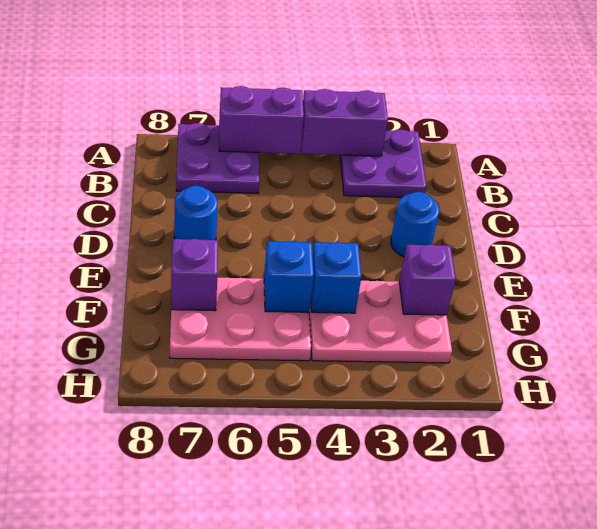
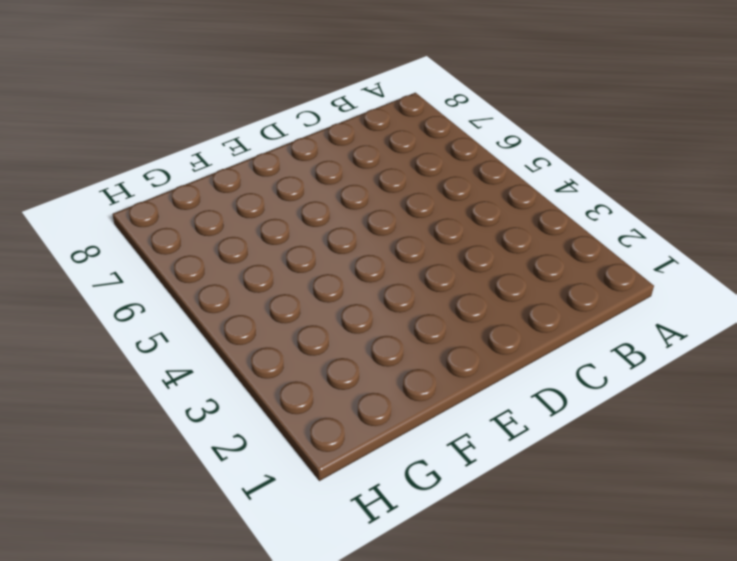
none -> purple 2x2 plate [340,129,427,197]
none -> purple 2x2 plate [176,123,259,193]
none -> blue 1x1 round brick [391,192,439,257]

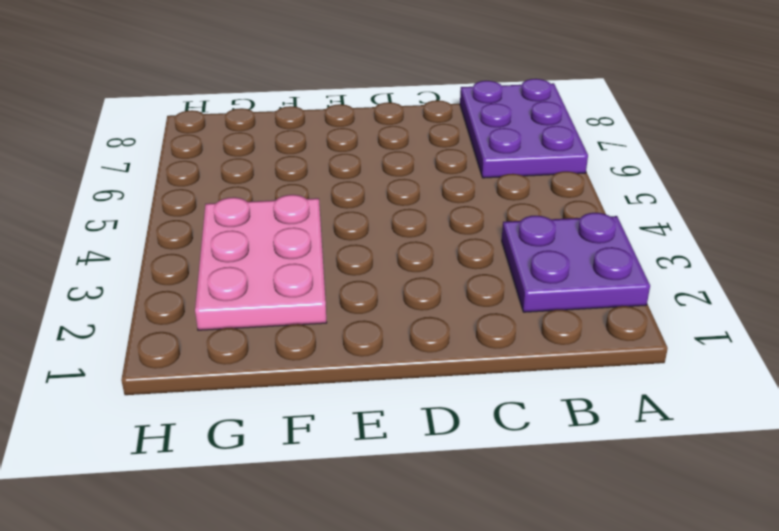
purple 2x3 plate [460,79,588,178] -> purple 2x2 plate [176,123,259,193]
none -> blue 1x1 round brick [391,192,439,257]
none -> blue 1x1 round brick [174,186,218,240]
none -> pink 2x3 plate [170,278,311,361]

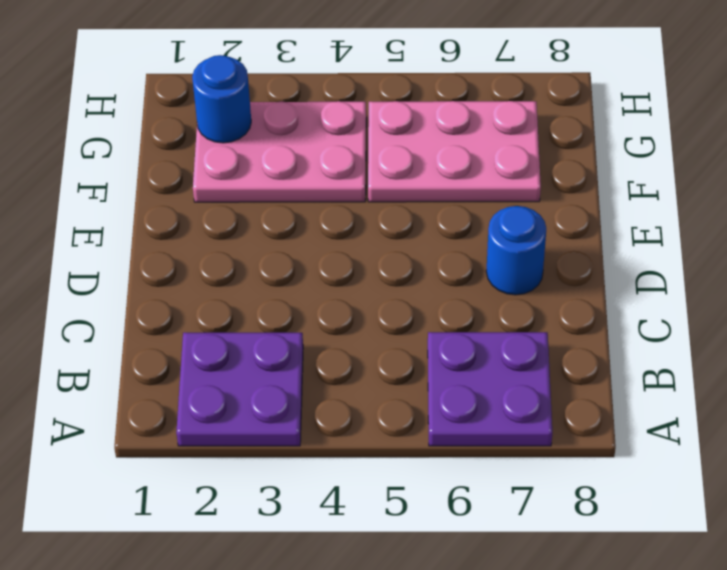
blue 1x1 round brick [192,55,251,143] -> blue 1x1 round brick moved to [391,192,439,257]
none -> purple 1x2 brick [301,89,388,156]
none -> purple 1x2 brick [219,86,304,154]
none -> purple 1x1 brick [399,244,456,315]

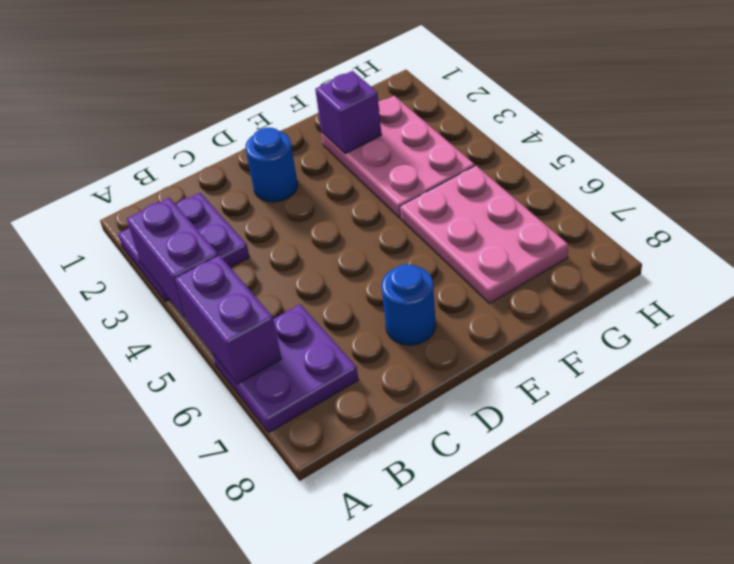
none -> blue 1x1 brick [311,242,361,313]
none -> blue 1x1 brick [264,241,314,312]
none -> purple 1x1 brick [171,239,218,311]

